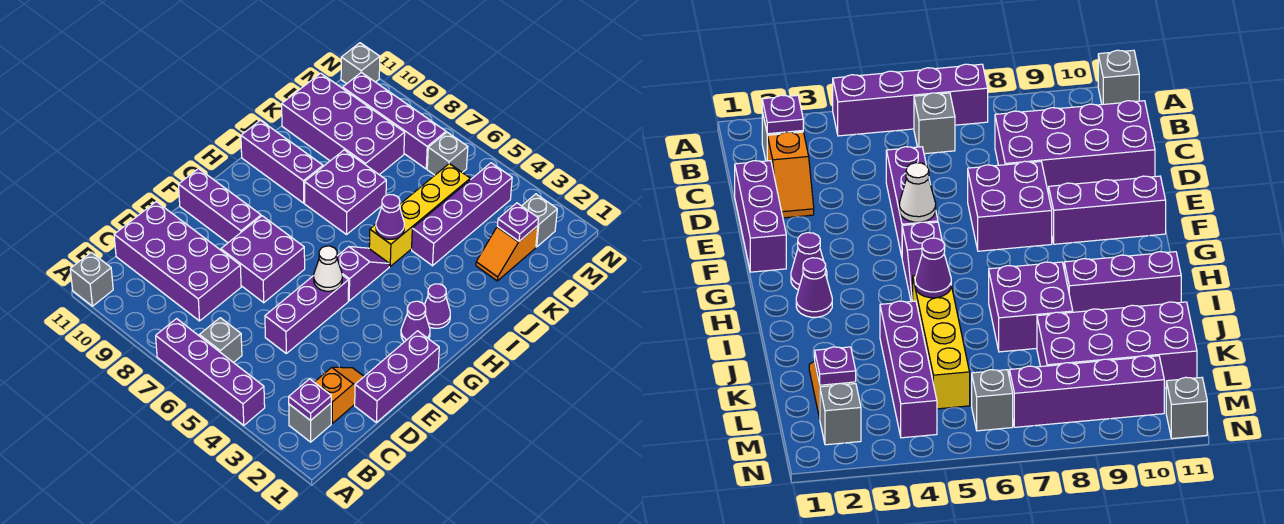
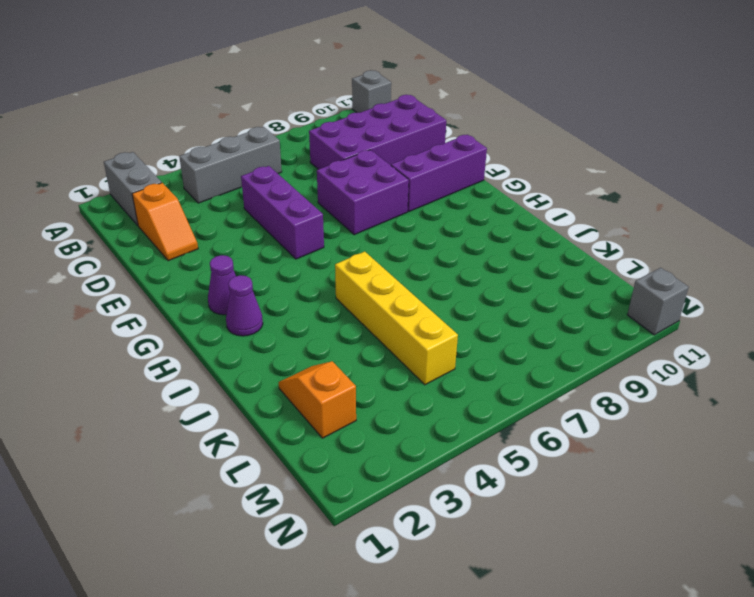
grey 1x2 brick [104,152,162,225] -> grey 1x1 brick [289,404,331,442]
grey 1x3 brick [179,127,282,203] -> grey 1x1 brick [199,318,242,363]
none -> purple 1x4 brick [156,319,265,425]
none -> purple 1x3 brick [355,331,439,423]
none -> purple 1x2 slope [337,247,389,301]

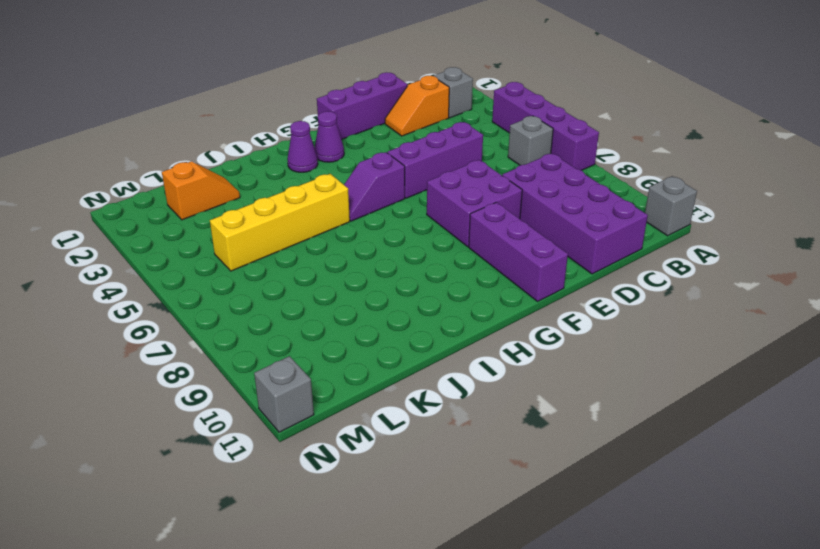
none -> purple 2x2 brick [305,150,386,235]
none -> purple 1x3 brick [241,120,323,203]
none -> purple 1x4 brick [412,163,512,266]

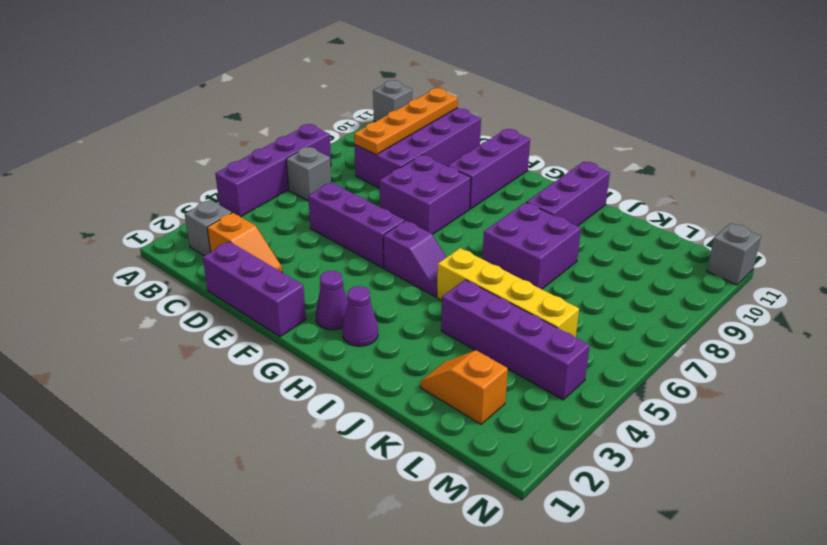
orange 1x4 plate [354,88,458,154] -> none
none -> purple 2x4 brick [282,73,405,175]
none -> grey 1x1 brick [522,194,557,247]
none -> grey 1x1 brick [427,132,468,175]

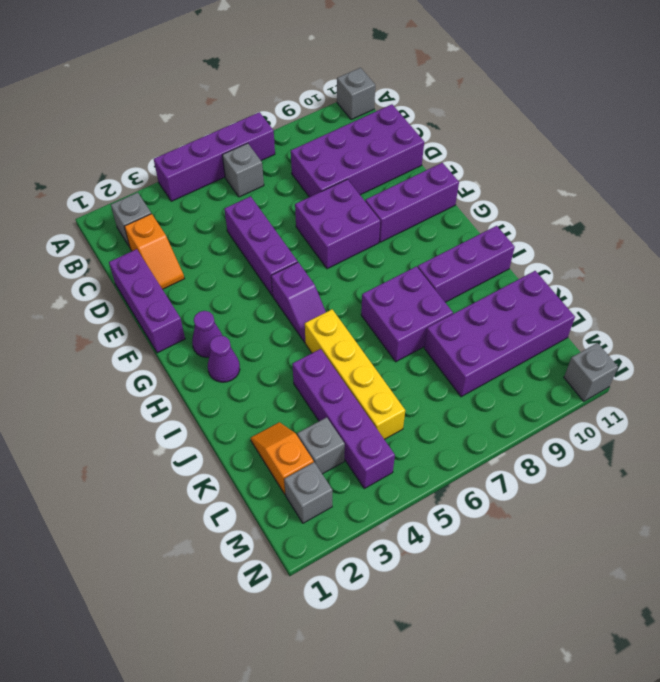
grey 1x1 brick [297,417,345,474] -> grey 1x1 brick moved to [427,132,468,175]
none -> purple 1x4 brick [343,72,446,169]
none -> purple 1x1 plate [289,379,331,420]
none -> white 1x1 cone [314,246,342,291]

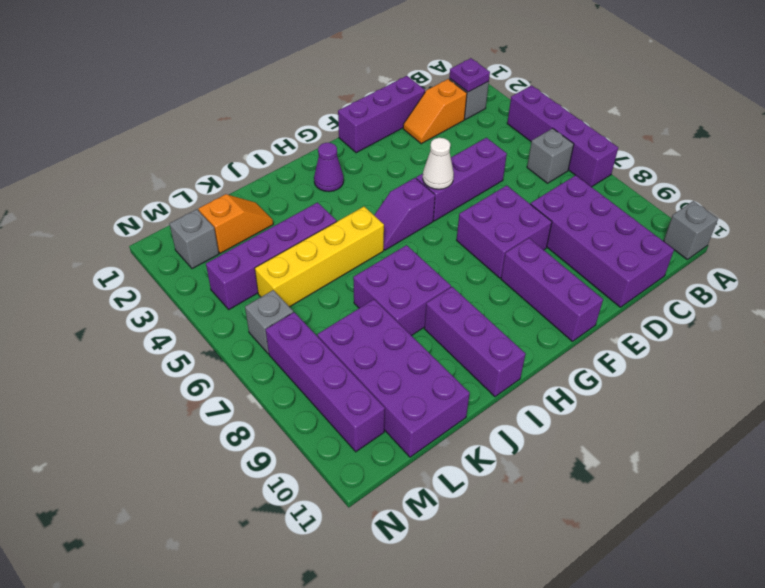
none -> purple 1x1 cone [401,301,430,342]
none -> grey 1x1 brick [341,43,380,84]
none -> purple 1x1 cone [376,195,404,239]

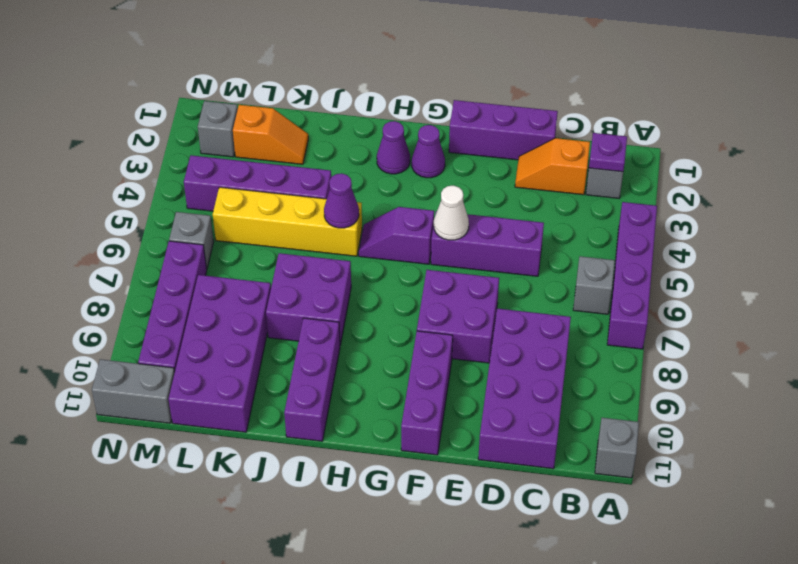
grey 1x2 brick [92,359,175,423] -> grey 1x1 brick [341,43,380,84]
none -> purple 1x1 plate [497,203,539,241]

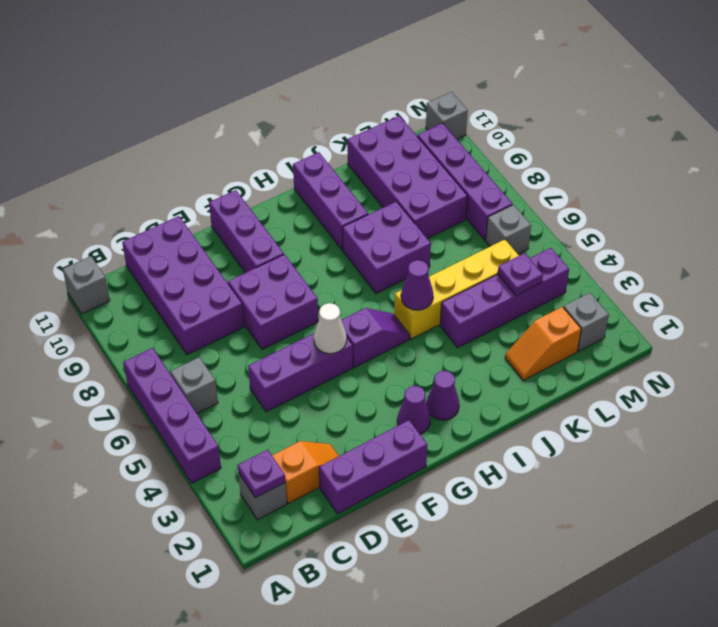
purple 1x1 plate [498,253,543,295] -> purple 1x1 plate moved to [497,203,539,241]

